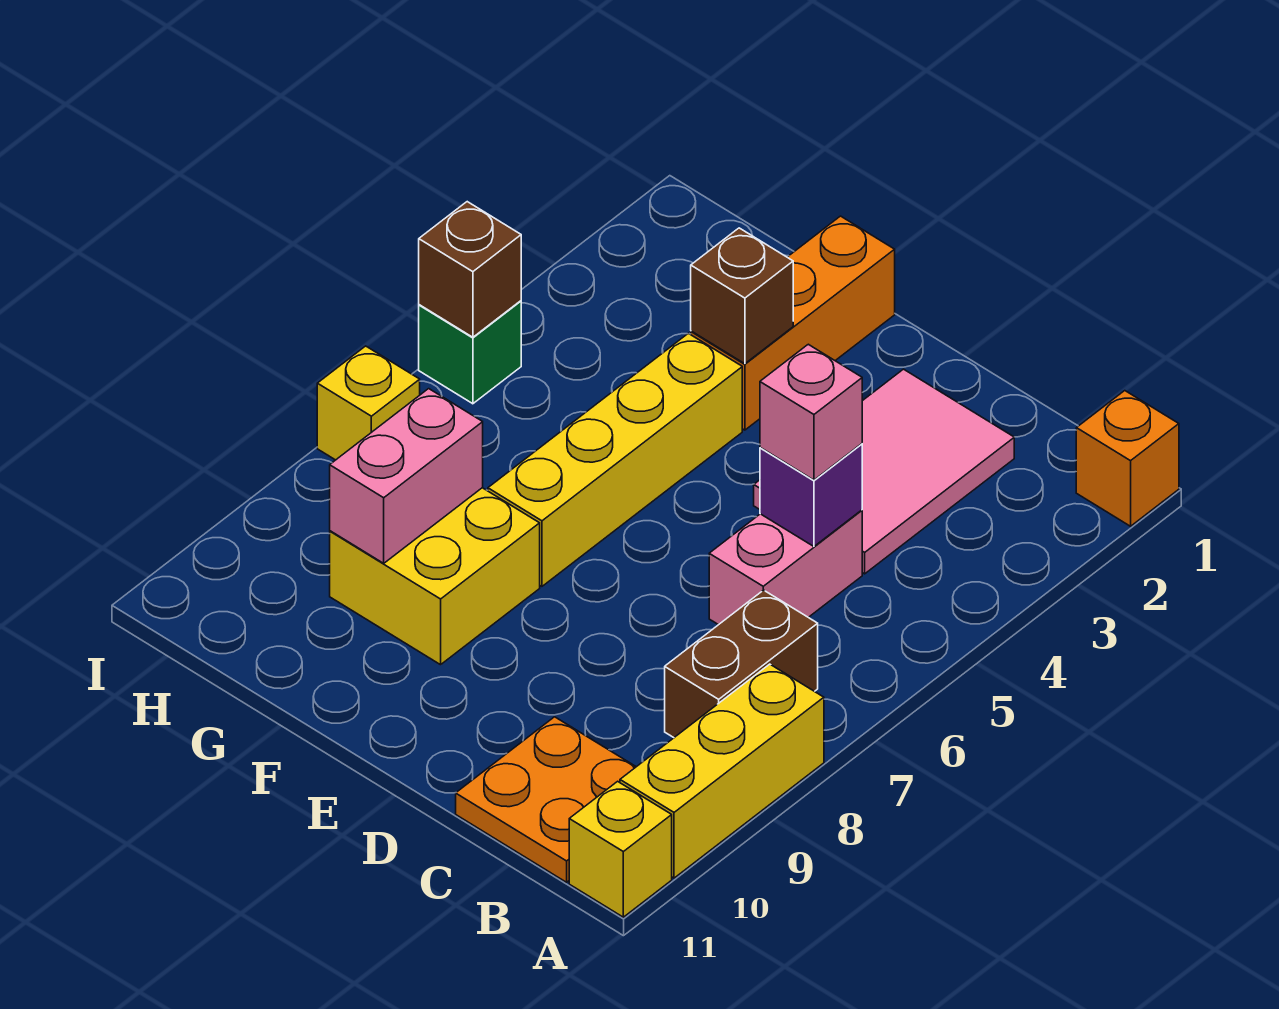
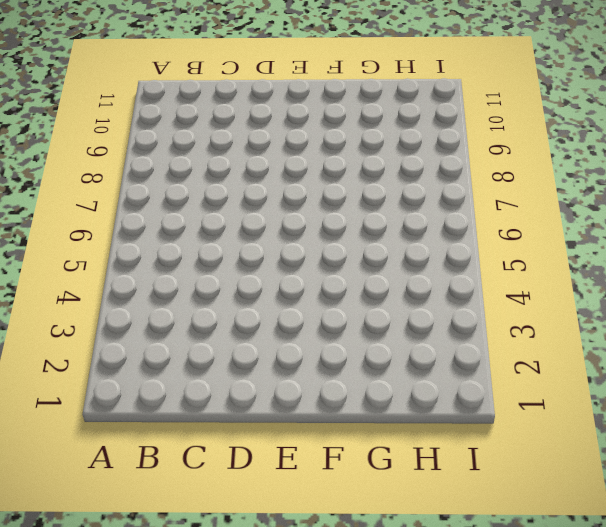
none -> orange 1x1 brick [1076,391,1179,526]
none -> yellow 1x3 brick [620,664,824,878]
none -> yellow 1x1 brick [569,781,672,917]

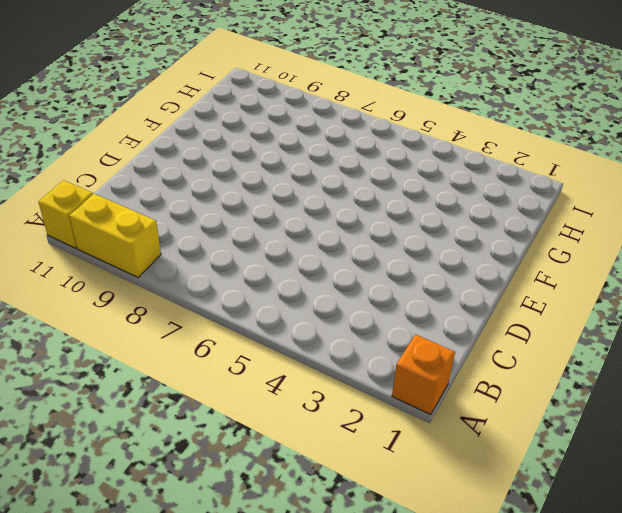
yellow 1x2 brick [69,194,161,277] -> yellow 1x3 brick [620,664,824,878]
none -> brown 1x2 brick [665,590,818,738]
none -> orange 2x2 plate [456,717,636,882]
none -> pink 2x3 tile [754,369,1014,574]

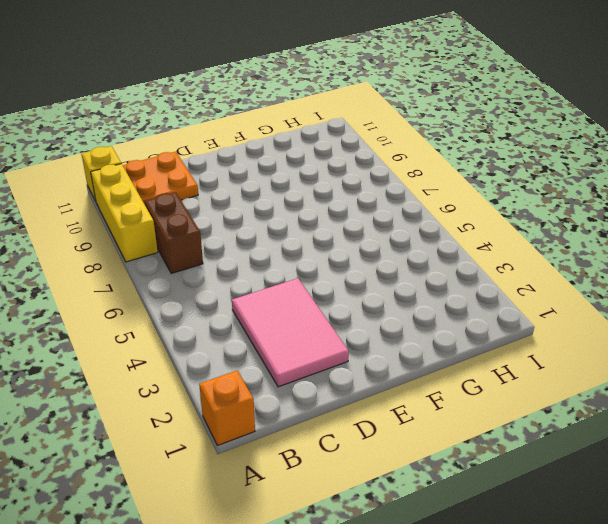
none -> pink 1x2 brick [709,510,862,625]
none -> orange 1x3 brick [691,216,895,430]
none -> yellow 1x4 brick [488,333,742,586]

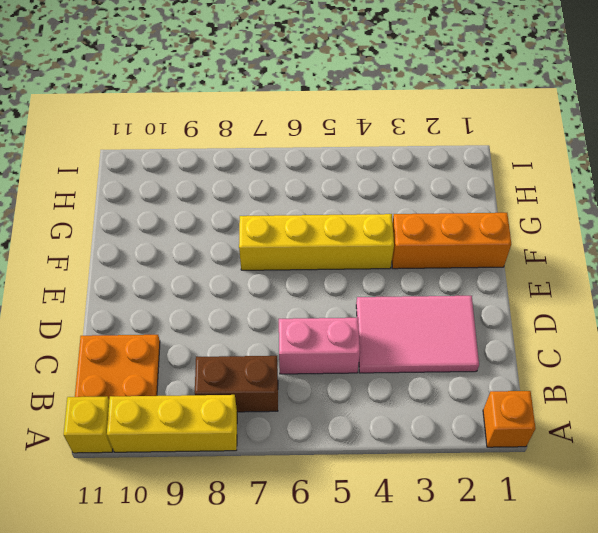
none -> yellow 2x2 brick [330,488,540,665]
none -> green 1x1 brick [419,301,521,404]
none -> yellow 1x1 brick [317,346,420,460]

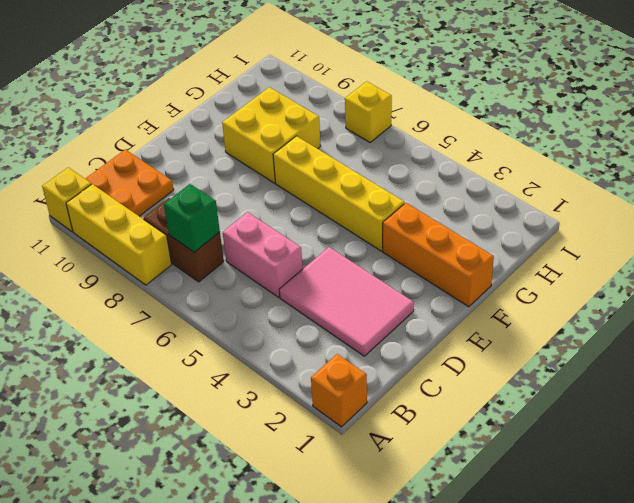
green 1x1 brick [164,184,220,252] -> green 1x1 brick moved to [419,301,521,404]
none -> purple 1x1 brick [760,444,862,546]
none -> brown 1x1 brick [691,228,793,364]
none -> pink 1x2 brick [330,389,483,563]

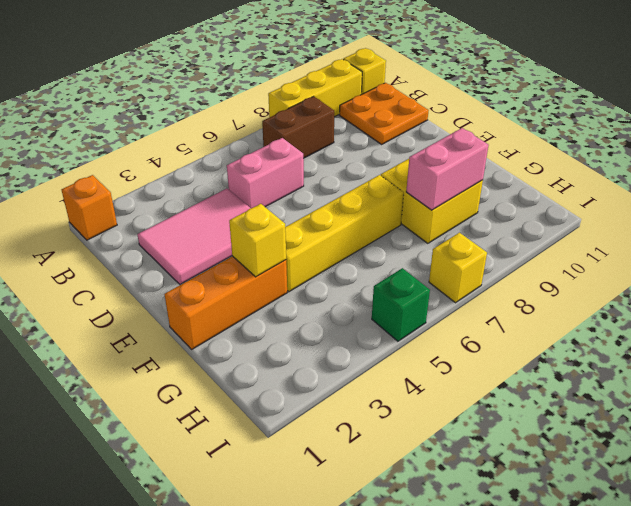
yellow 1x1 brick [229,204,286,277] -> brown 1x1 brick [691,228,793,364]
none -> purple 1x1 brick [760,444,862,546]
none -> brown 1x1 brick [419,202,521,337]
none -> pink 1x1 brick [760,344,862,480]

